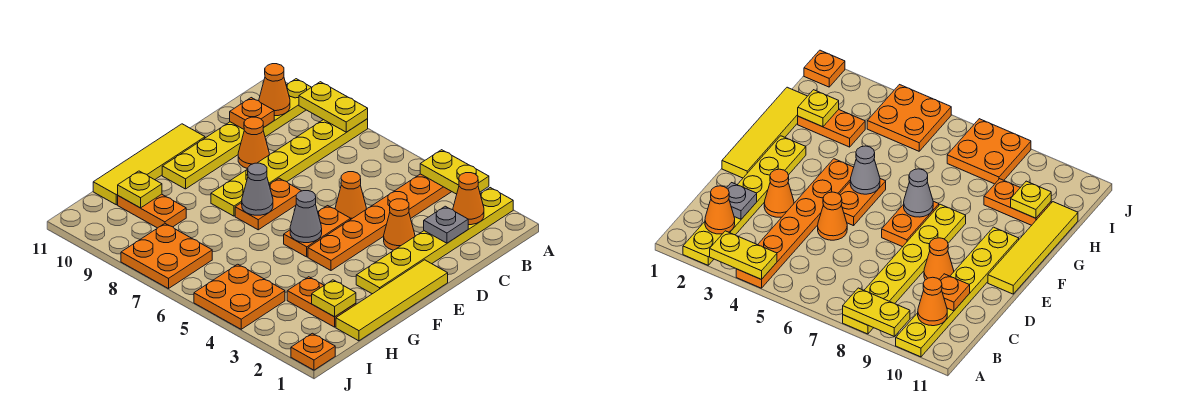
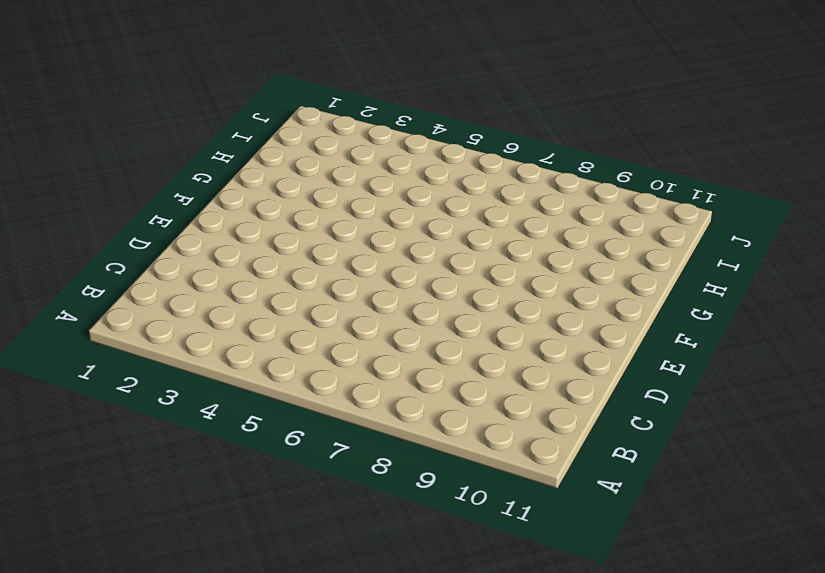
none -> yellow 1x6 plate [356,188,513,294]
none -> orange 1x6 plate [308,174,452,270]
none -> yellow 1x6 plate [211,119,368,216]

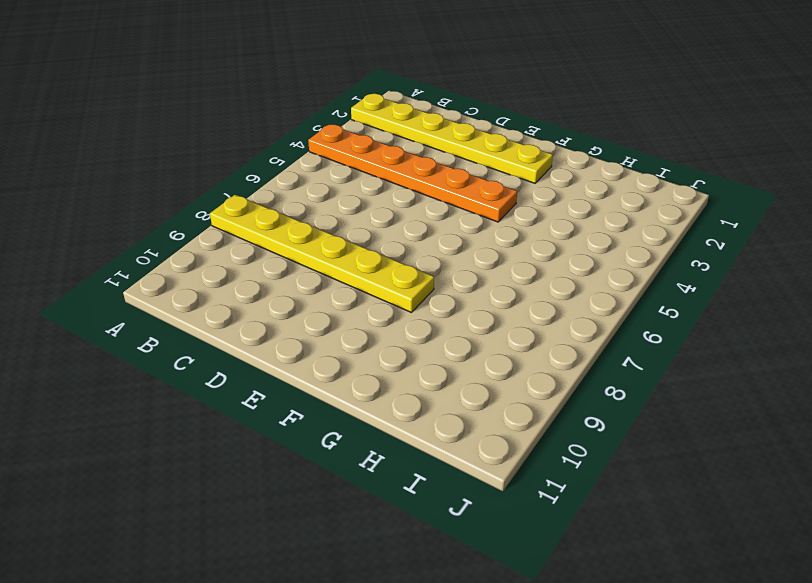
none -> yellow 1x6 plate [162,79,311,189]
none -> orange 1x1 cone [384,199,415,250]
none -> orange 1x1 cone [335,172,366,219]

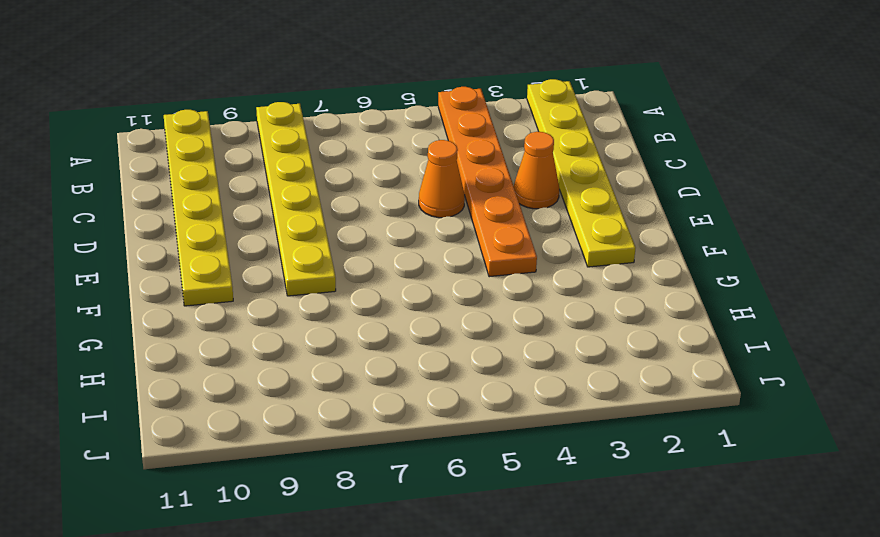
none -> orange 1x1 cone [238,117,269,169]
none -> yellow 1x4 tile [336,260,448,341]
none -> orange 1x2 plate [284,206,351,257]

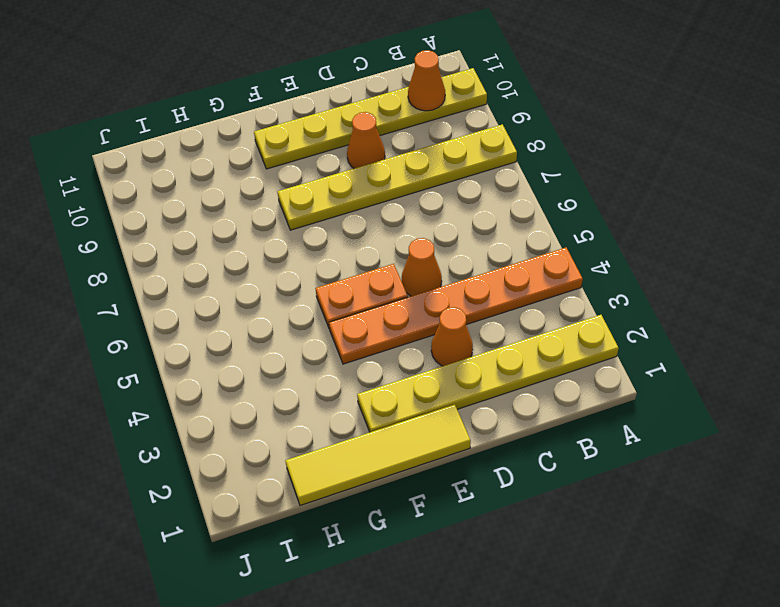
none -> orange 1x2 plate [235,178,301,230]
none -> yellow 1x4 tile [93,124,205,205]
none -> orange 1x2 plate [287,277,356,327]

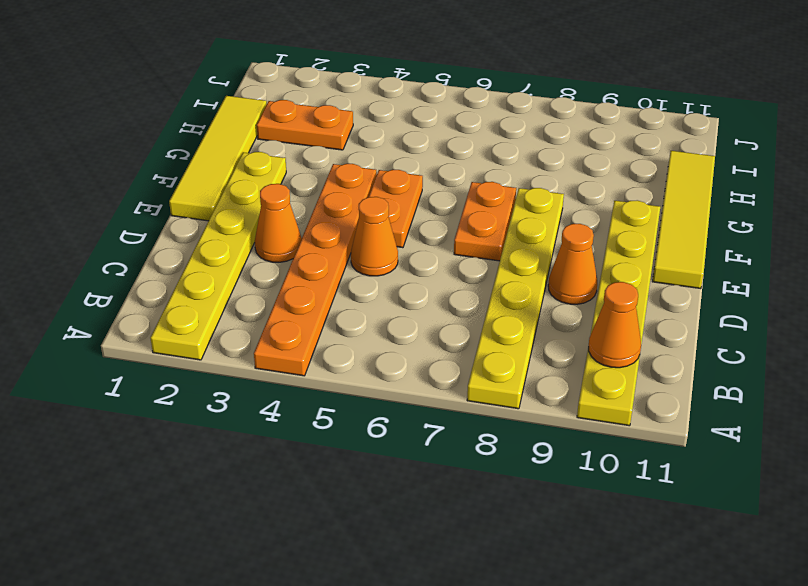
none -> orange 1x2 plate [118,194,186,228]
none -> orange 2x2 plate [194,264,285,329]
none -> orange 2x2 plate [121,224,212,289]

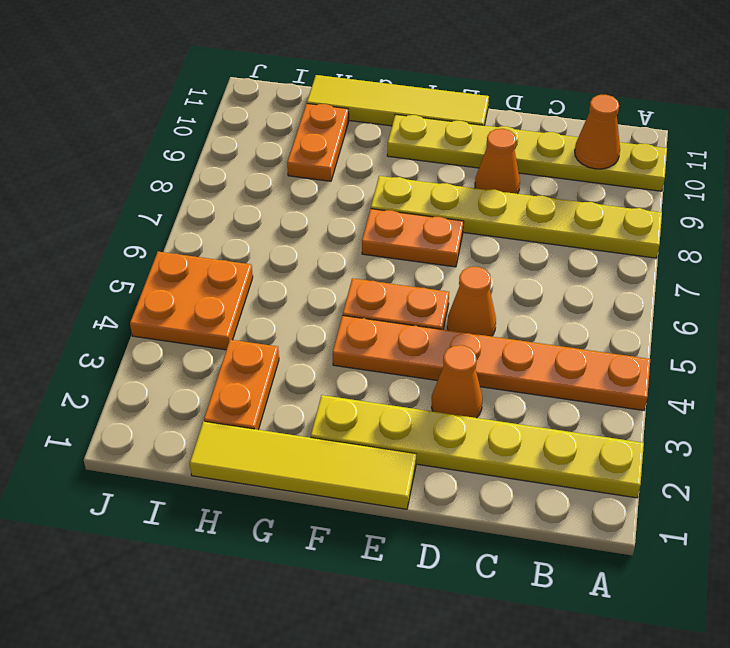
none -> orange 2x2 plate [121,224,212,289]
none -> orange 1x1 plate [291,333,335,370]
none -> yellow 1x2 plate [420,150,489,194]

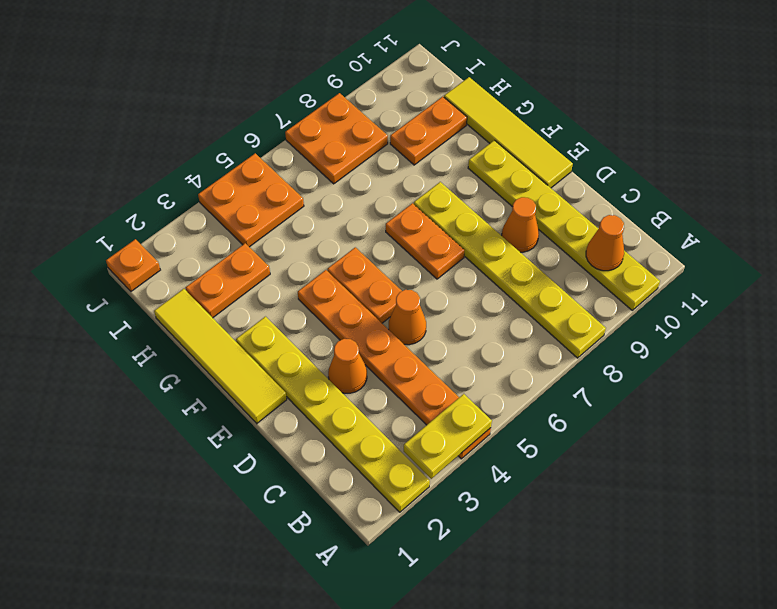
none -> yellow 1x2 plate [299,82,368,132]
none -> orange 1x1 cone [453,173,484,225]
none -> grey 1x1 plate [424,206,468,243]

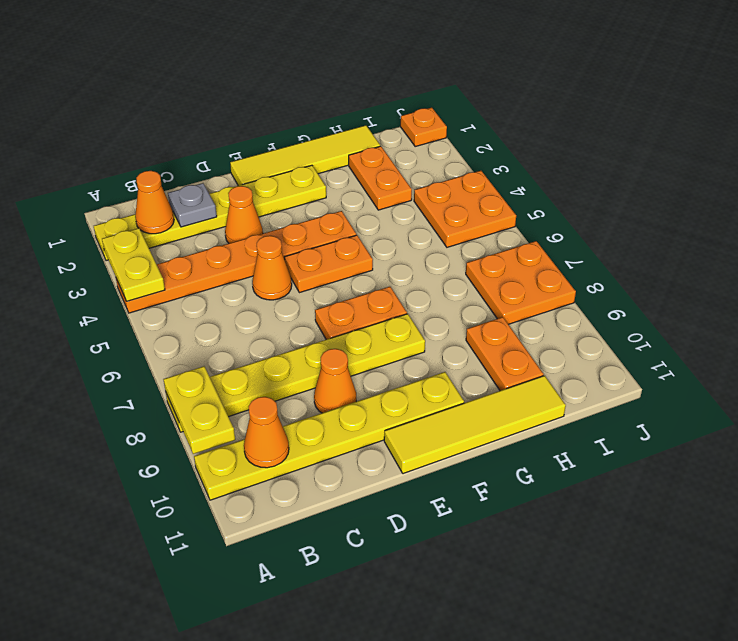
none -> orange 1x1 plate [230,98,274,129]
none -> grey 1x1 cone [290,191,322,243]
none -> grey 1x1 cone [242,163,273,215]

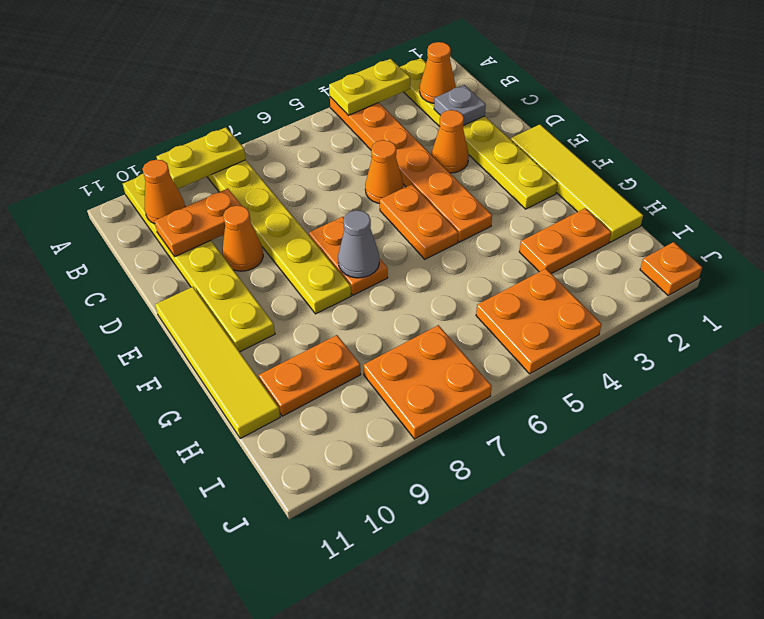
orange 1x2 plate [154,189,242,256] -> orange 1x1 plate [230,98,274,129]
none -> grey 1x1 cone [290,191,322,243]
none -> yellow 1x1 plate [312,280,356,317]
none -> yellow 1x1 plate [118,171,162,208]

